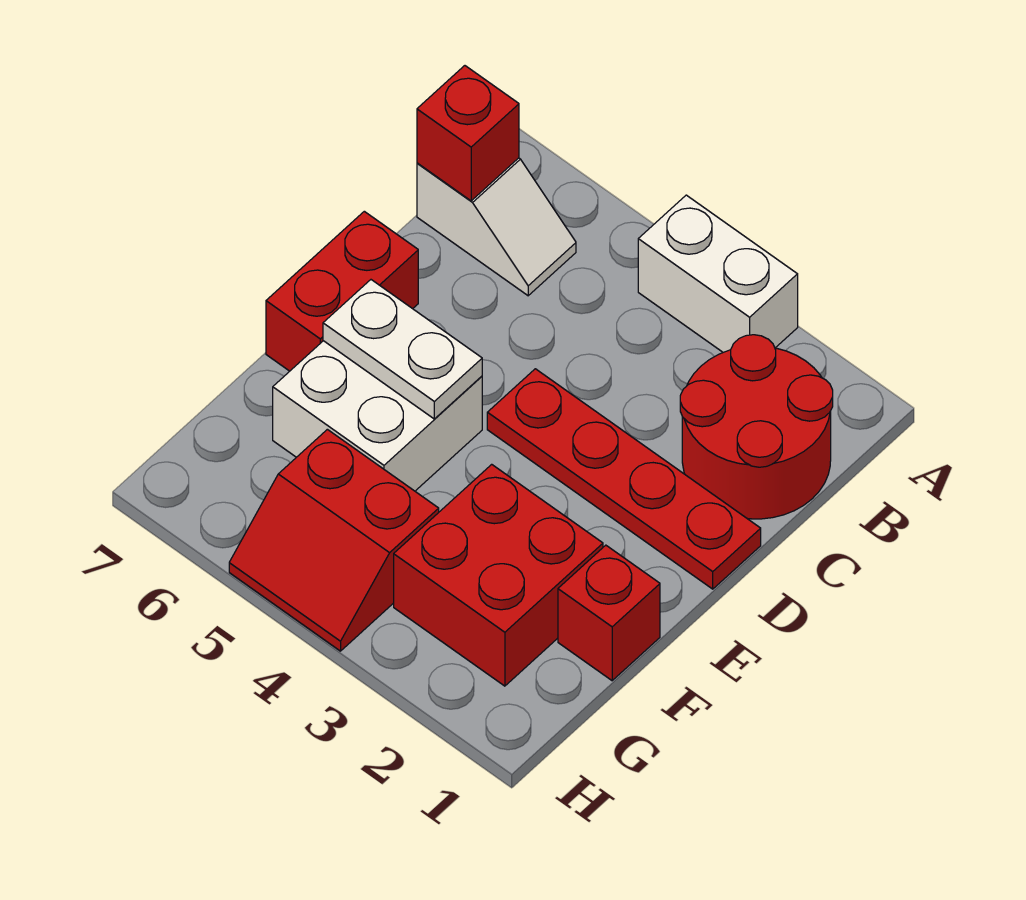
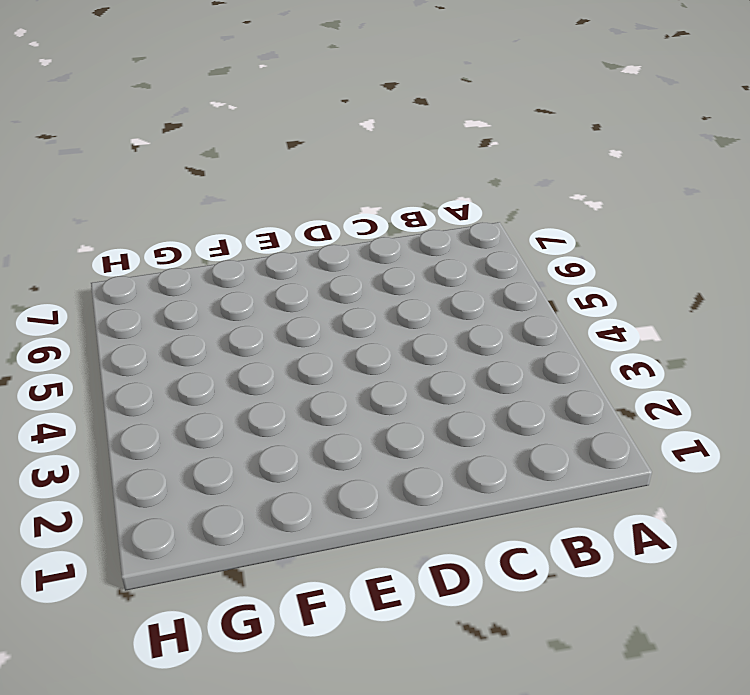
none -> white 1x2 brick [638,195,798,352]
none -> red 2x2 round brick [680,335,833,519]

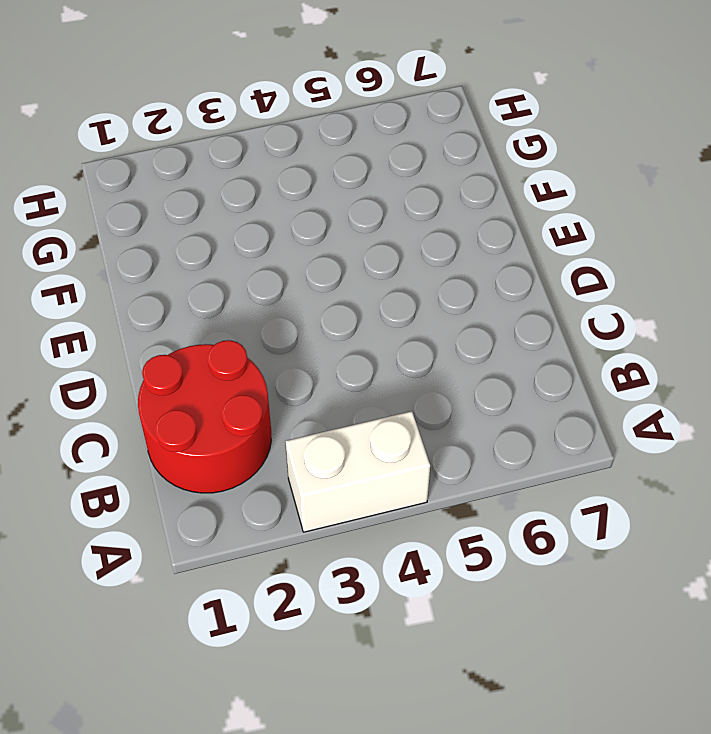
none -> white 1x2 slope [417,158,576,296]
none -> red 1x4 plate [487,369,761,589]

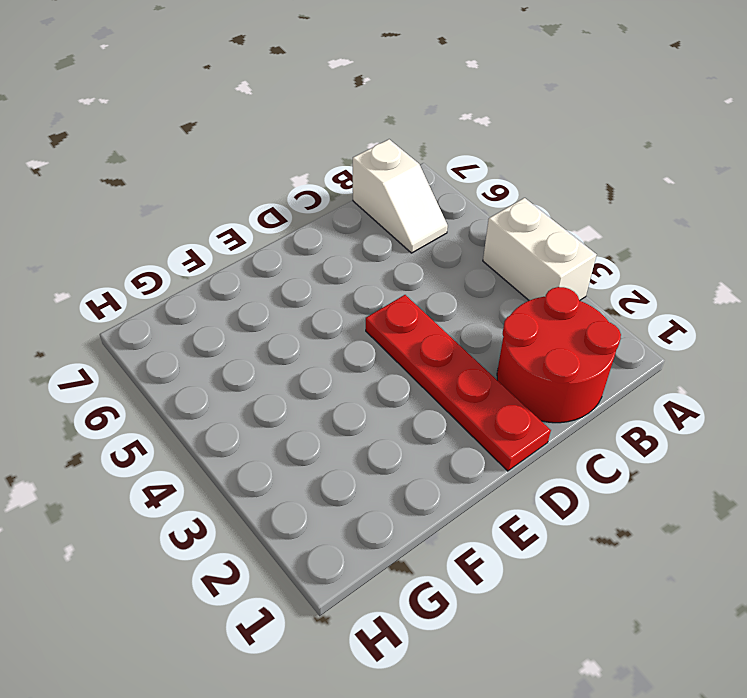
none -> red 1x2 brick [266,211,418,371]
none -> white 2x2 brick [273,341,482,491]

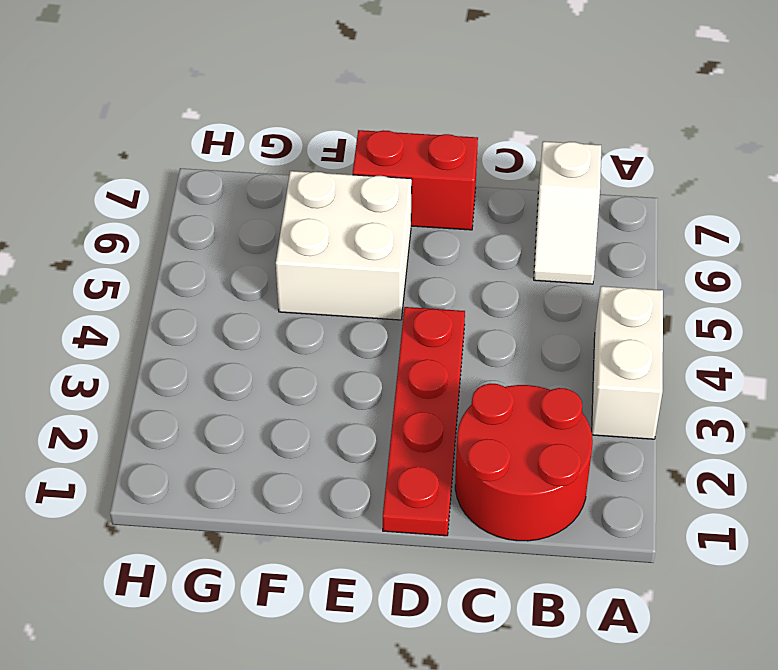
none -> red 1x1 brick [558,545,660,681]
none -> red 2x2 brick [394,464,603,686]

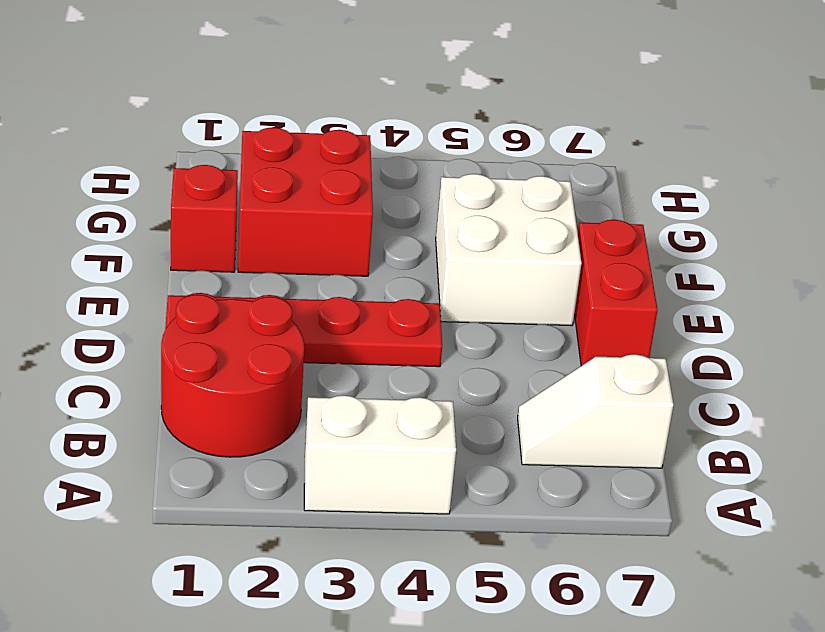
none -> red 2x2 slope [229,429,439,651]
none -> red 1x1 brick [417,66,519,201]

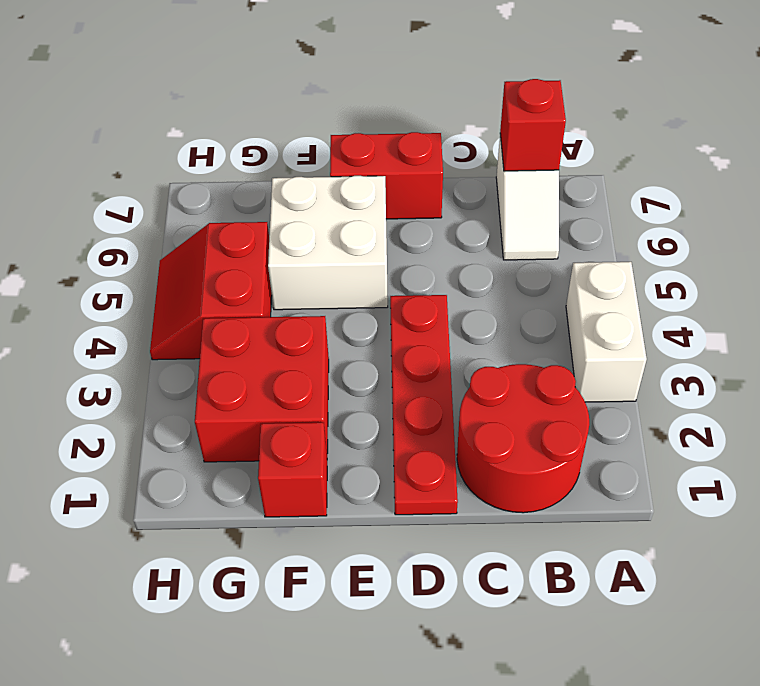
none -> white 1x2 plate [323,280,482,419]

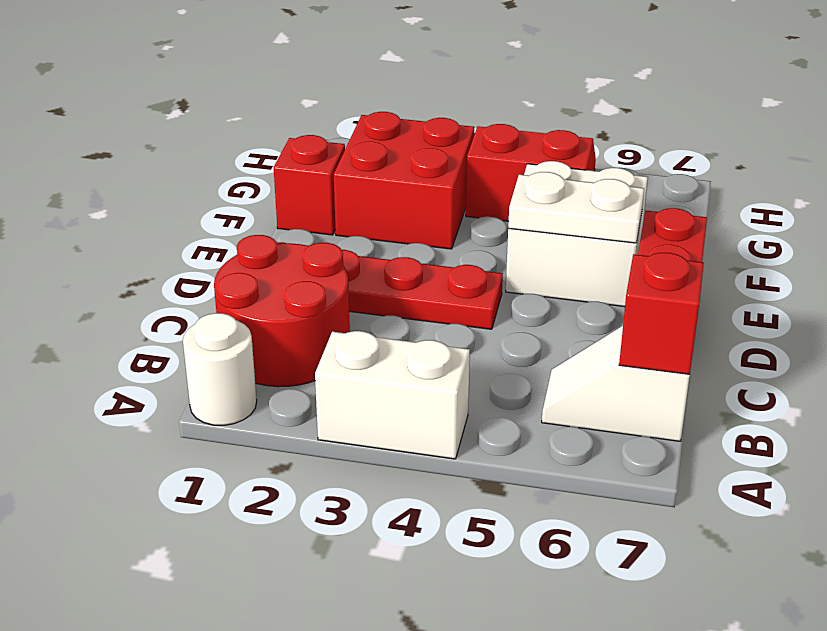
white 1x1 round brick [183,313,257,425] -> none

